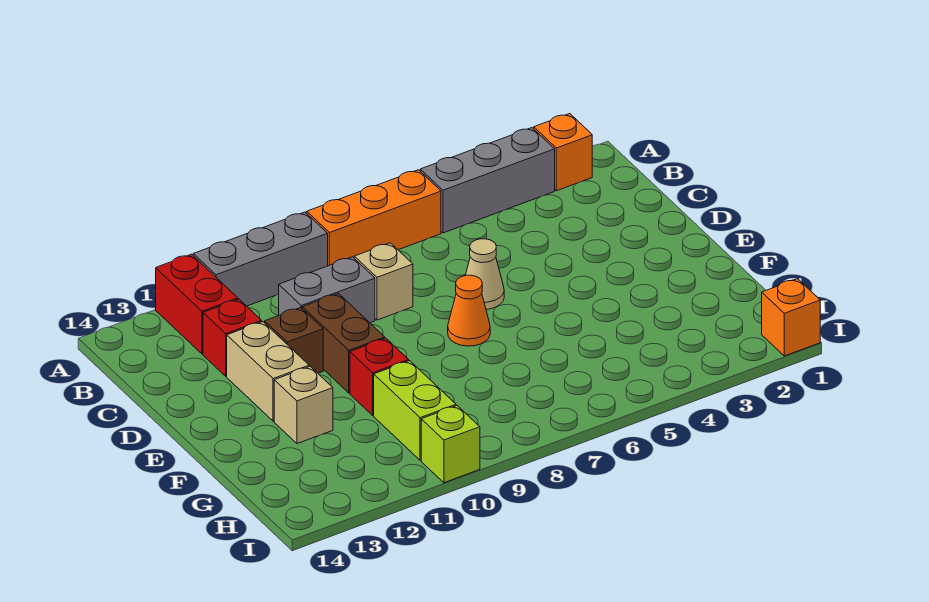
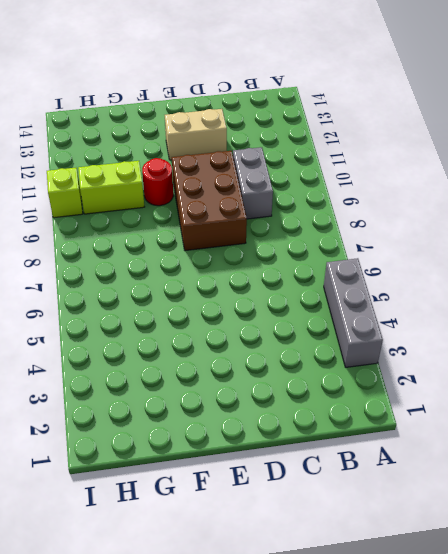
brown 2x3 brick [172,151,247,251] -> brown 1x2 brick [302,293,385,393]
red 1x1 round brick [142,158,173,206] -> red 1x1 brick [350,338,409,415]
none -> orange 1x1 brick [534,114,592,191]
none -> orange 1x3 brick [307,170,441,266]
none -> grey 1x3 brick [193,212,328,306]

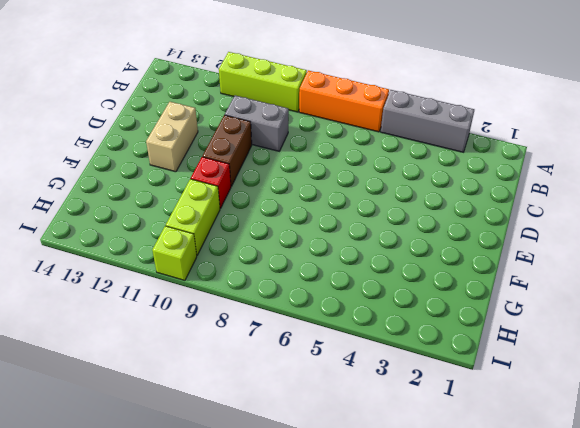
lime 1x3 brick [219,52,307,112] -> grey 1x3 brick [193,212,328,306]
none -> orange 1x1 brick [534,114,592,191]
none -> red 1x2 brick [156,254,238,354]
none -> tan 1x1 brick [354,243,413,320]

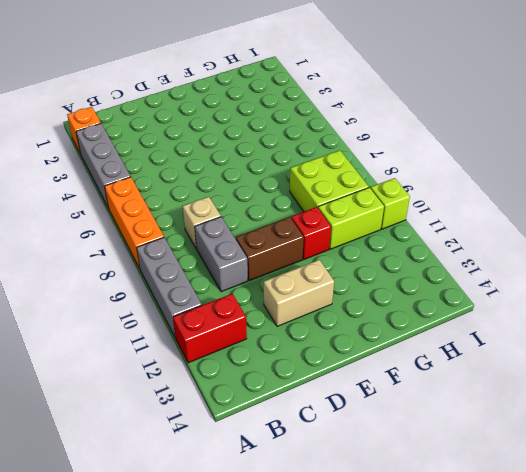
lime 2x2 brick [290,150,369,211] -> none
none -> red 1x1 brick [203,299,262,376]
none -> tan 1x1 cone [465,239,504,309]
none -> brown 1x1 brick [265,308,323,373]

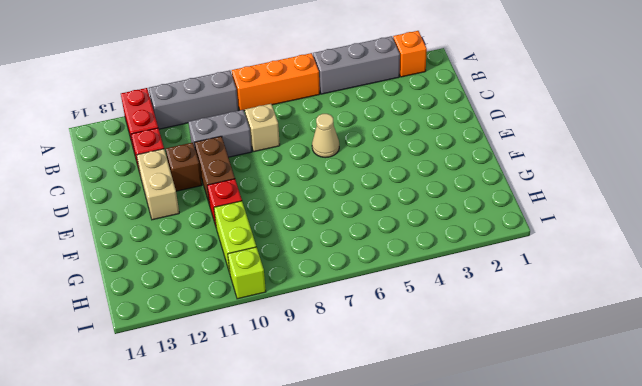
none -> orange 1x1 cone [448,275,490,346]
none -> tan 1x1 brick [274,366,333,444]
none -> orange 1x1 brick [762,279,820,356]

